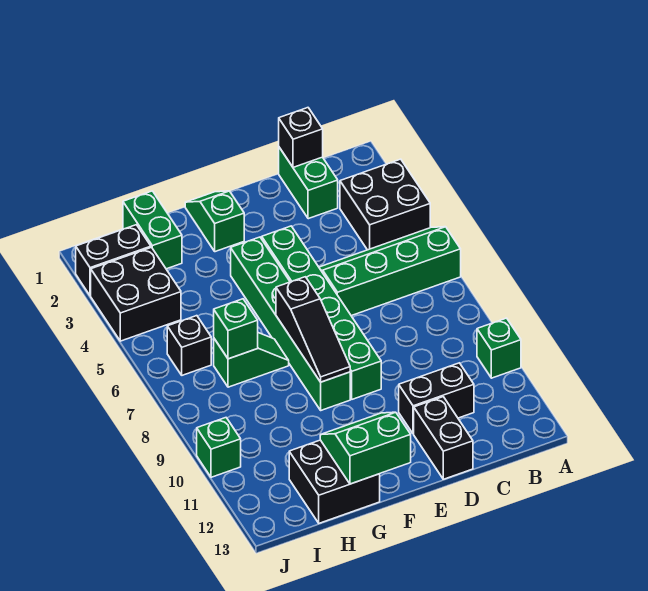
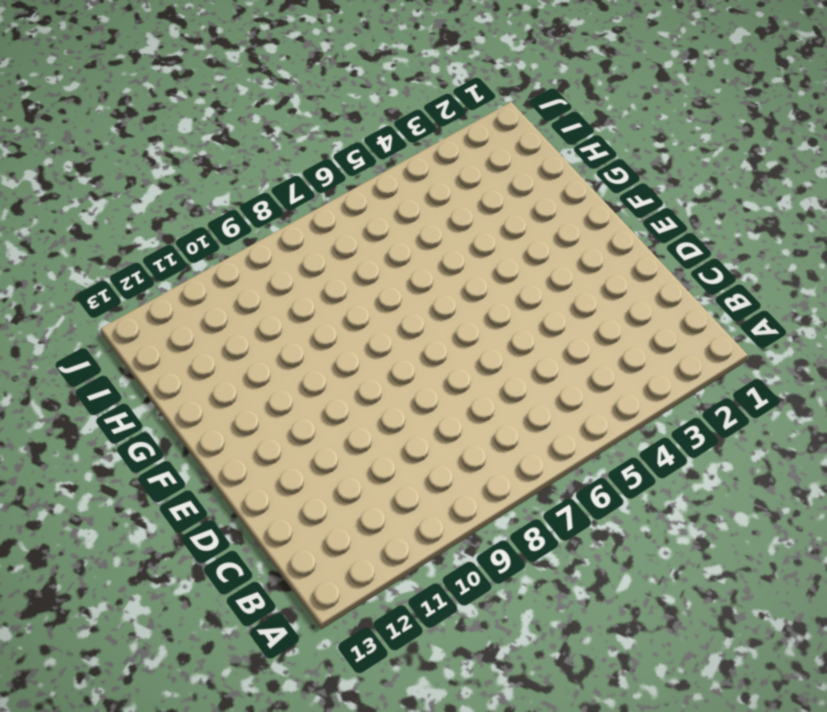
none -> black 2x2 brick [340,159,430,250]
none -> green 2x4 slope [319,227,461,316]
none -> green 1x1 brick [477,318,521,378]

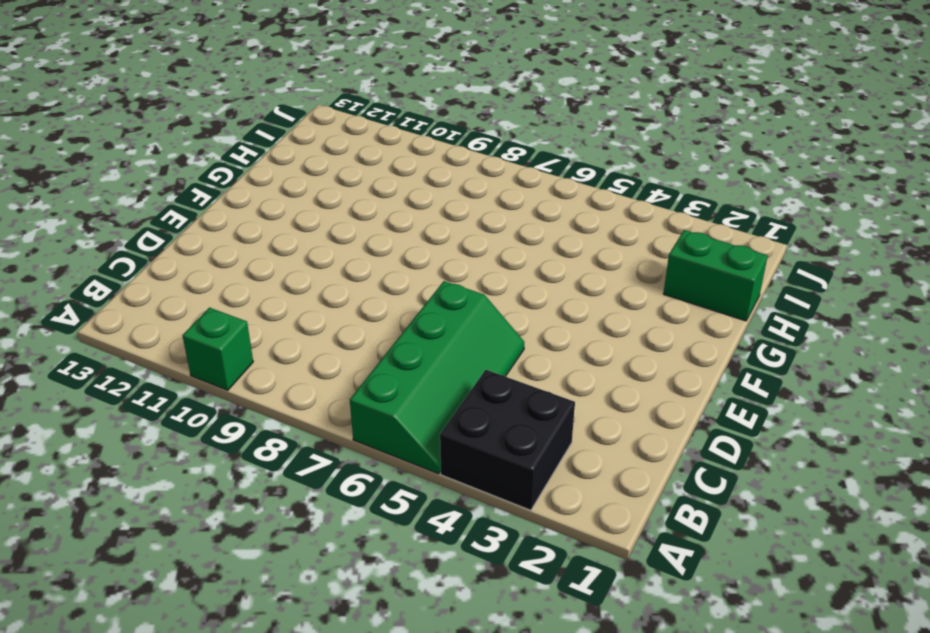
none -> green 1x2 brick [279,147,338,219]
none -> black 1x2 brick [399,363,474,434]
none -> black 1x2 brick [414,397,473,479]

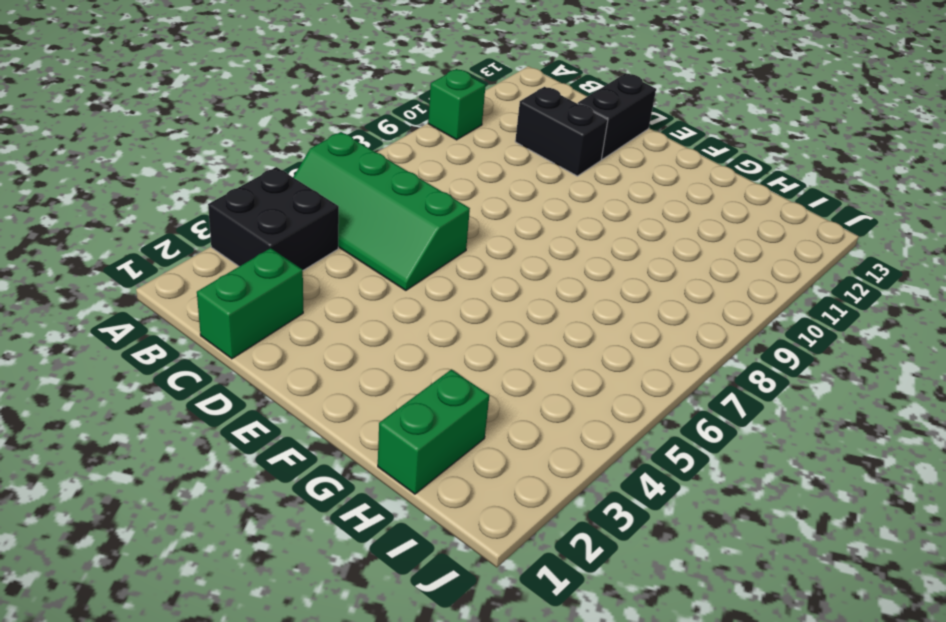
none -> green 1x6 brick [262,226,381,399]
none -> green 1x2 slope [185,191,244,252]
none -> green 1x6 brick [231,237,350,410]

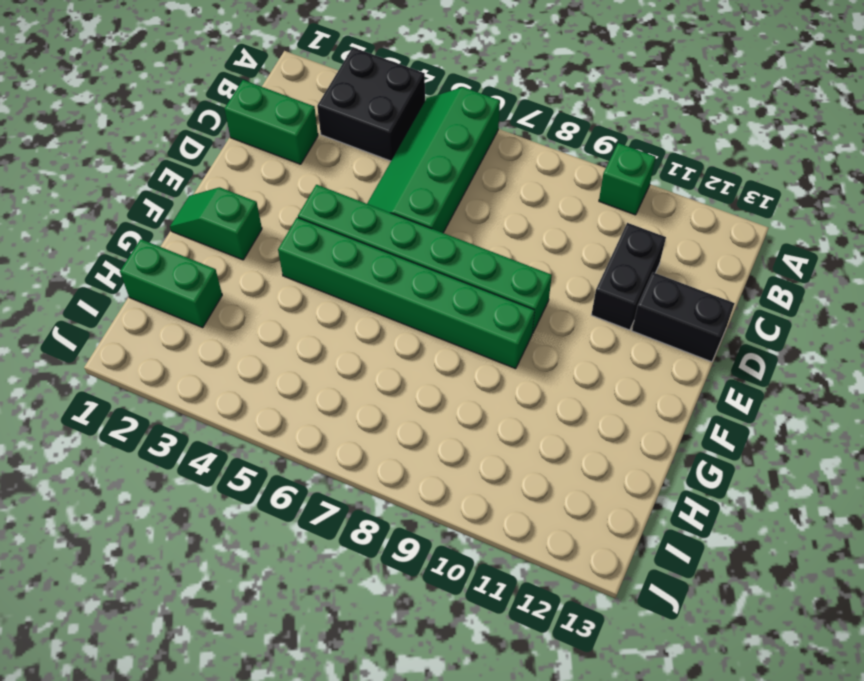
none -> green 1x2 slope [214,333,289,387]
none -> black 2x2 brick [289,440,380,523]
none -> black 1x2 brick [76,225,151,296]

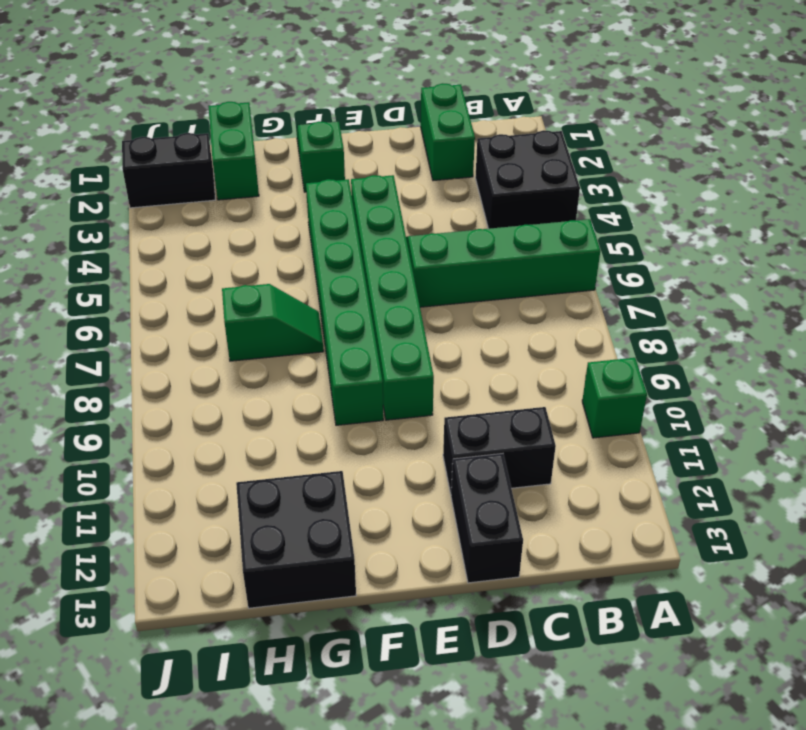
none -> black 2x2 brick [91,247,181,341]
none -> black 1x1 brick [167,316,211,375]
none -> green 1x1 brick [197,418,241,477]

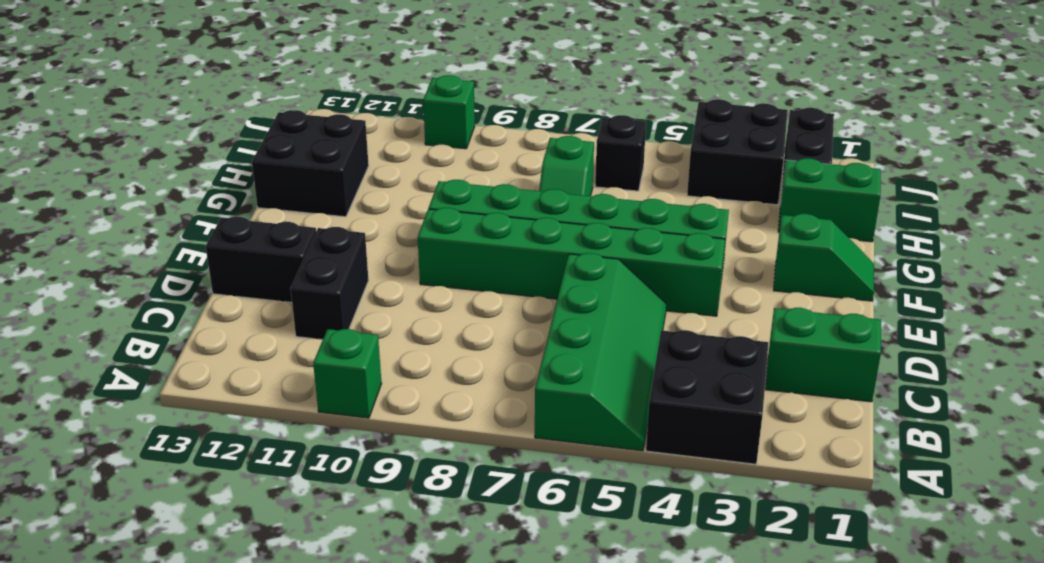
none -> black 1x1 brick [279,108,323,167]
none -> black 1x3 slope [276,277,350,382]
none -> green 2x2 slope [320,412,411,484]

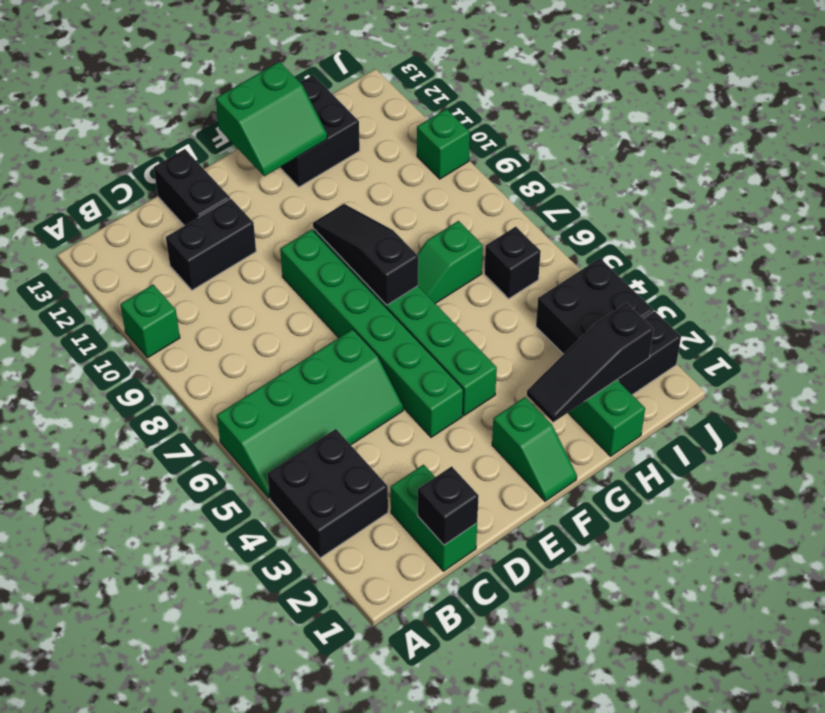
black 1x3 slope [527,303,654,422] -> none
none -> green 1x1 brick [214,299,258,359]

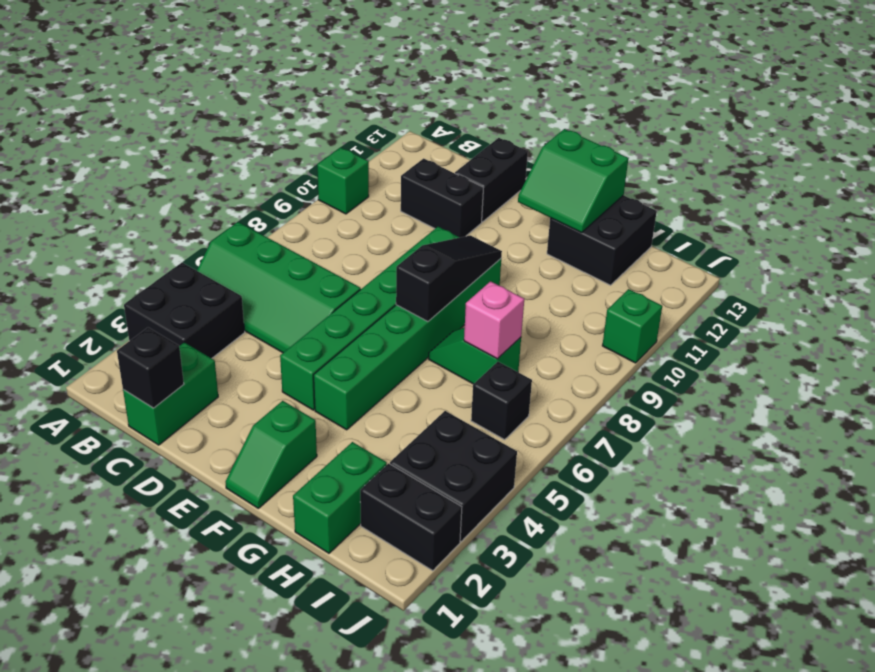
pink 1x1 brick [464,281,524,359] -> green 1x1 brick [214,299,258,359]

